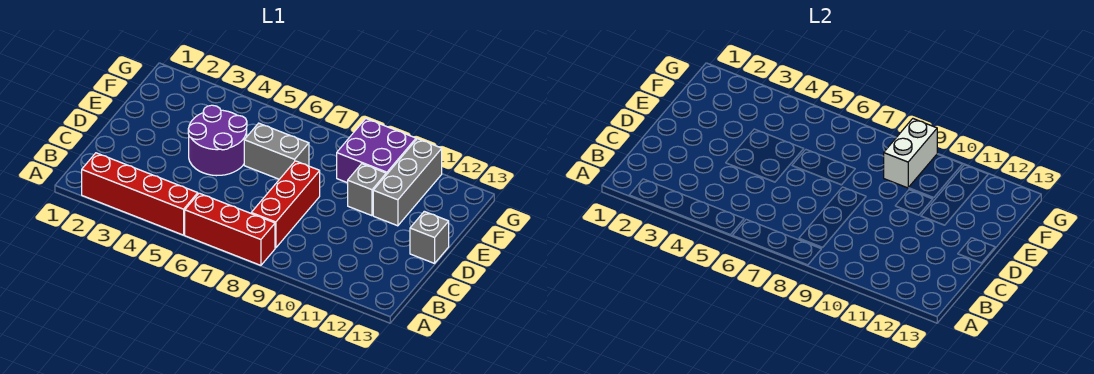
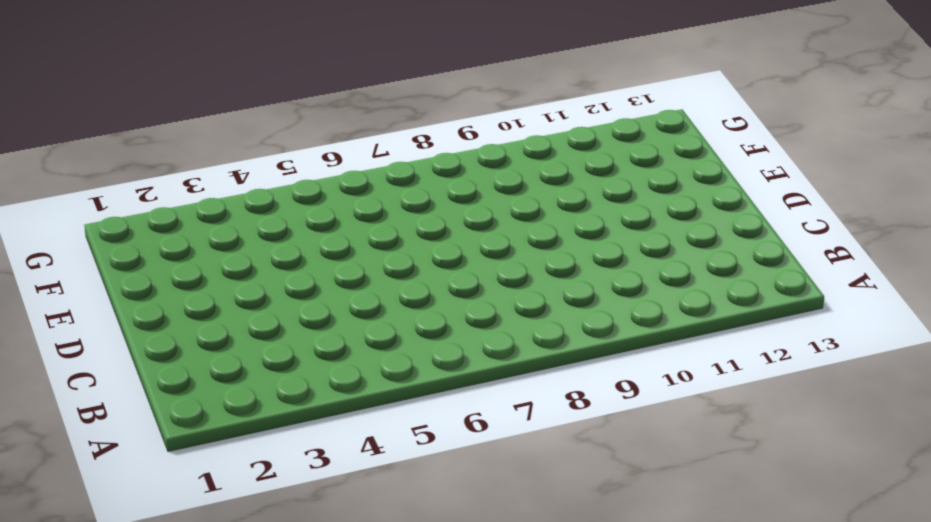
none -> red 1x4 brick [82,153,198,235]
none -> red 1x3 brick [185,193,275,265]

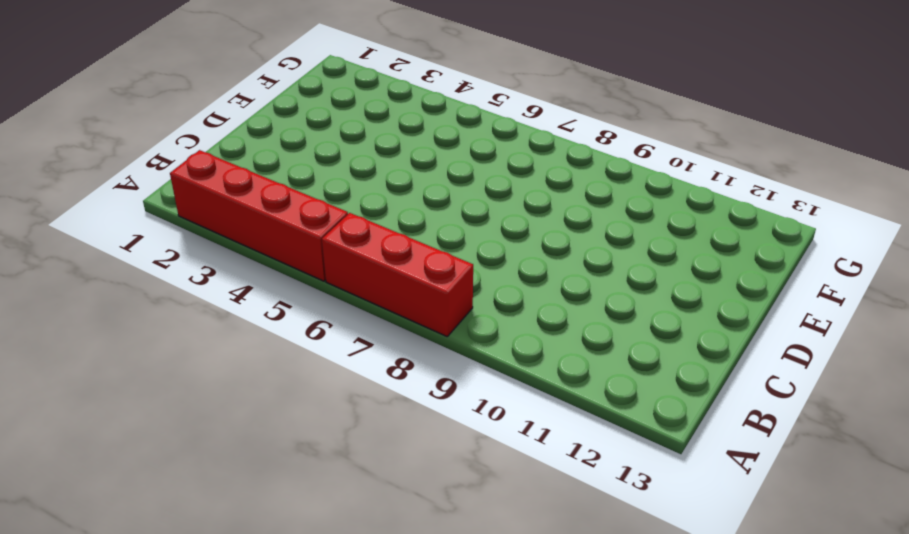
none -> red 1x3 brick [251,161,320,248]
none -> purple 2x2 round brick [188,105,247,176]

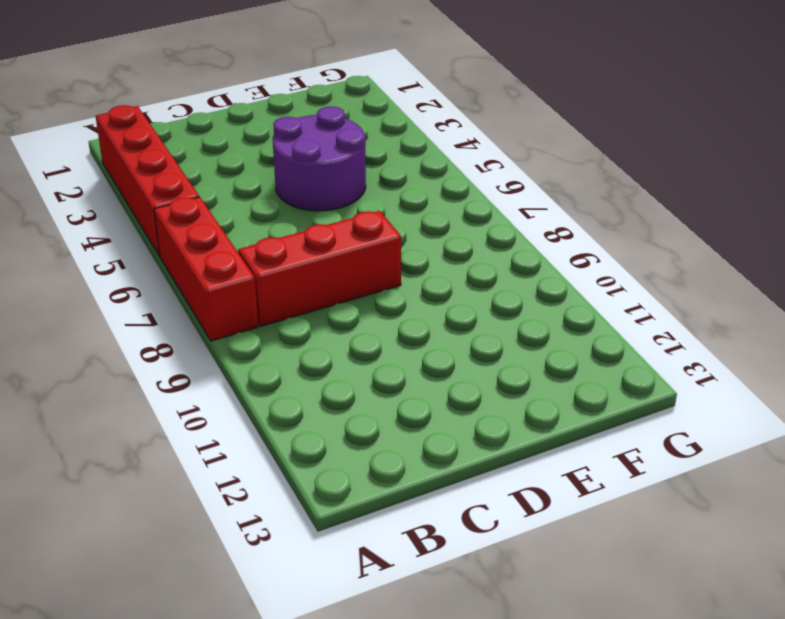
none -> grey 1x1 brick [410,211,449,263]
none -> grey 1x2 brick [244,123,309,179]

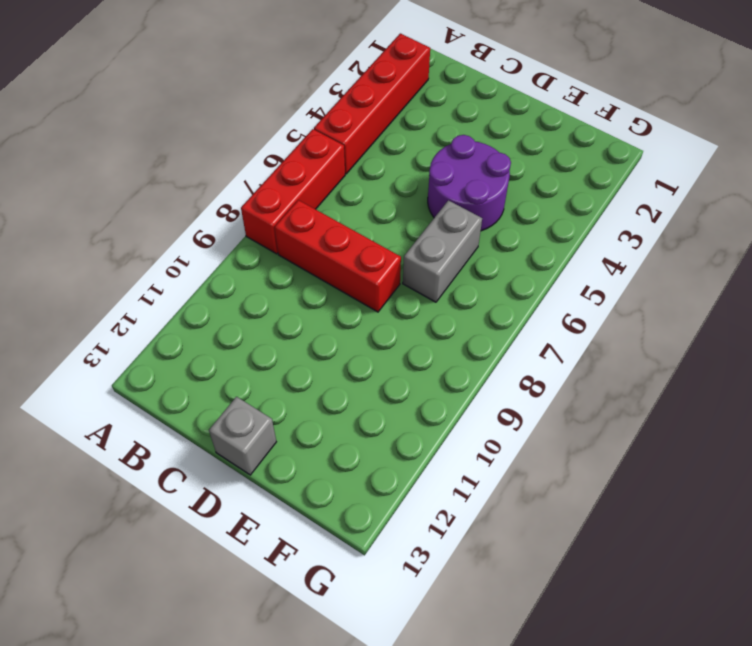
none -> grey 1x1 brick [348,164,386,216]
none -> grey 1x3 brick [373,139,442,226]

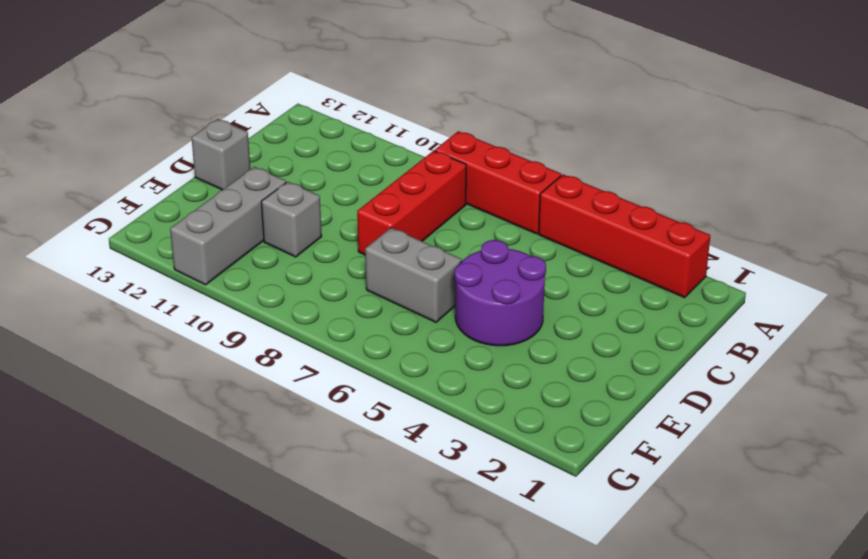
none -> purple 2x2 brick [337,119,416,183]
none -> white 1x2 brick [884,119,937,188]

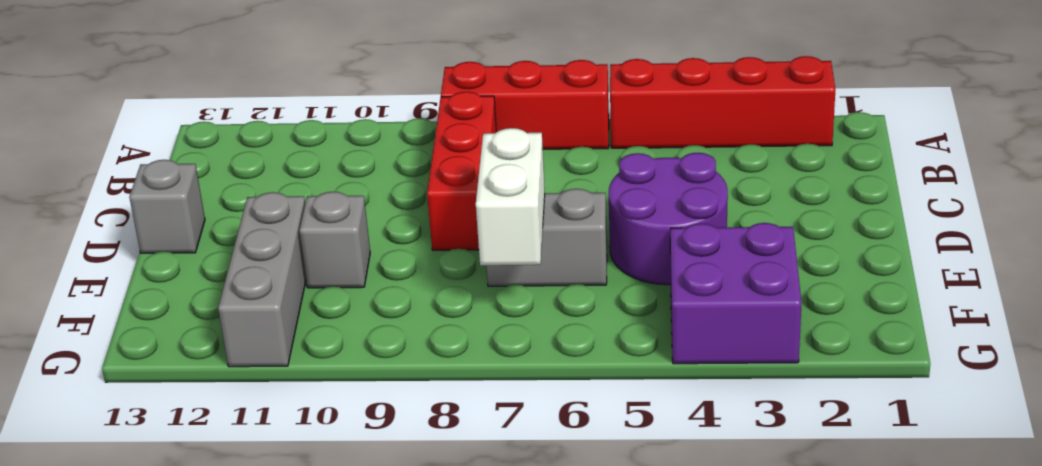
white 1x2 brick [476,128,545,265] -> white 1x2 brick moved to [884,119,937,188]
purple 2x2 brick [670,223,802,364] -> purple 2x2 brick moved to [337,119,416,183]

